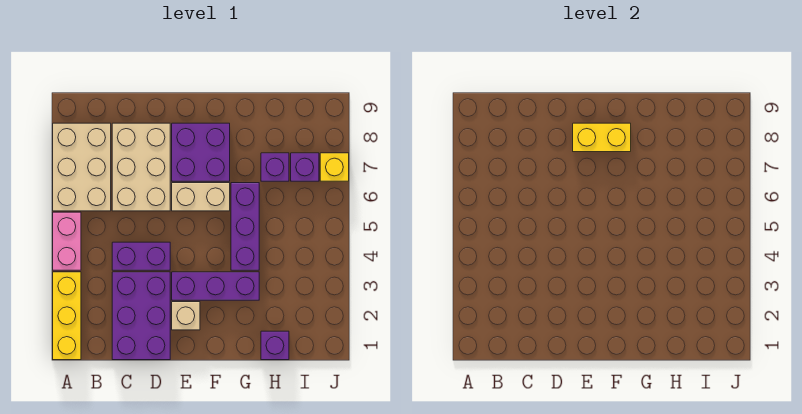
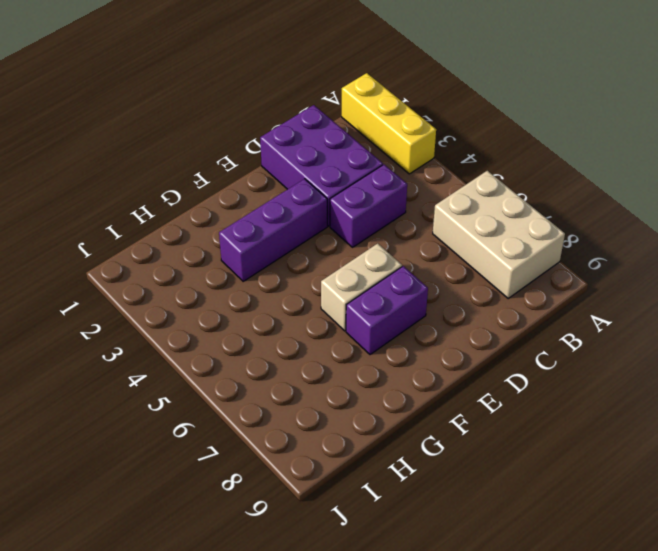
purple 1x2 brick [346,266,428,355] -> purple 2x2 brick [172,123,230,181]
none -> pink 1x2 brick [53,212,81,270]
none -> tan 2x3 brick [112,123,170,211]
none -> tan 1x1 brick [172,302,200,330]

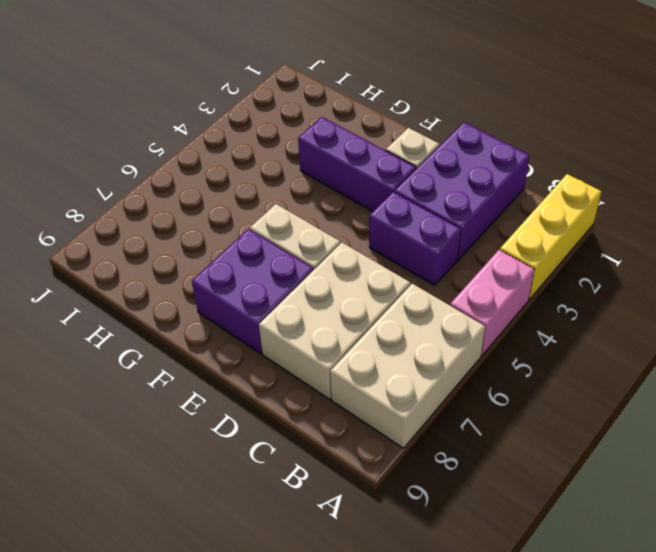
none -> purple 1x3 brick [231,183,259,270]
none -> purple 1x1 brick [261,331,289,360]
none -> purple 1x1 brick [261,153,289,181]

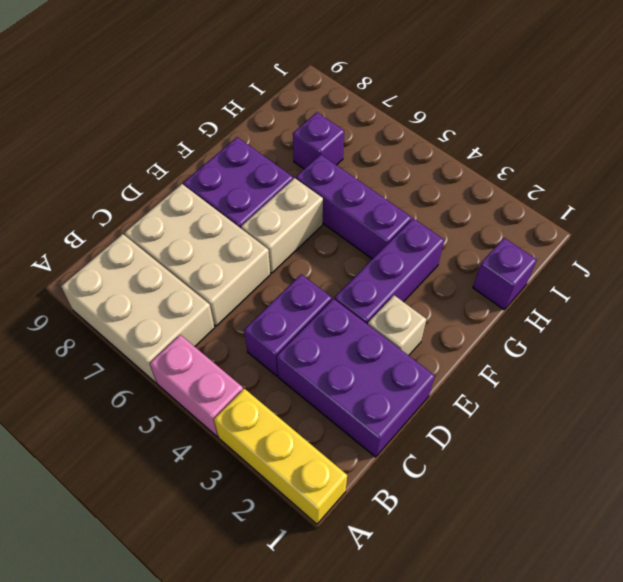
none -> purple 1x1 brick [291,153,319,181]
none -> yellow 1x1 brick [320,153,349,181]
none -> yellow 1x2 brick [573,123,631,152]

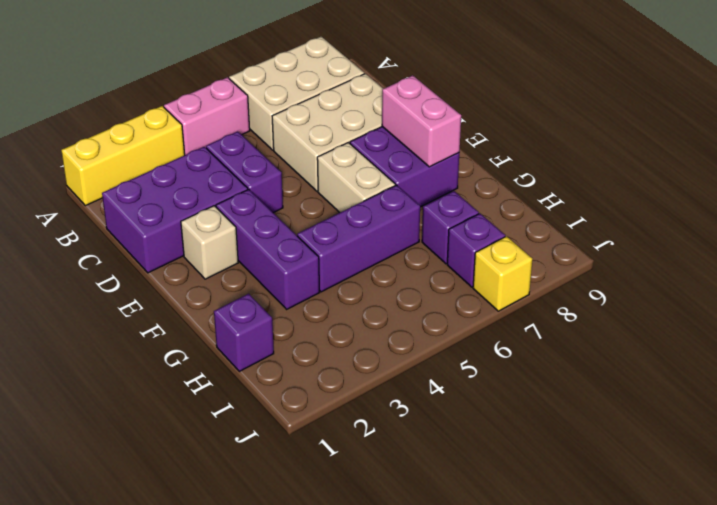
pink 1x2 brick [382,75,461,167] -> yellow 1x2 brick [573,123,631,152]

